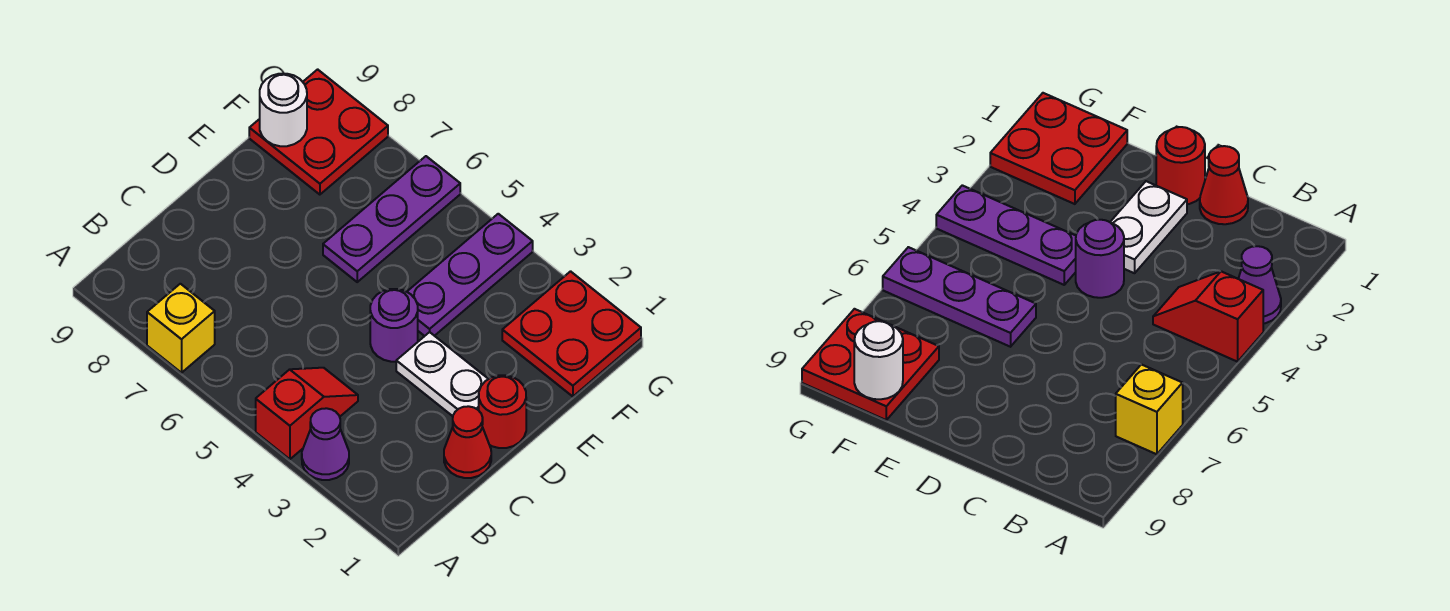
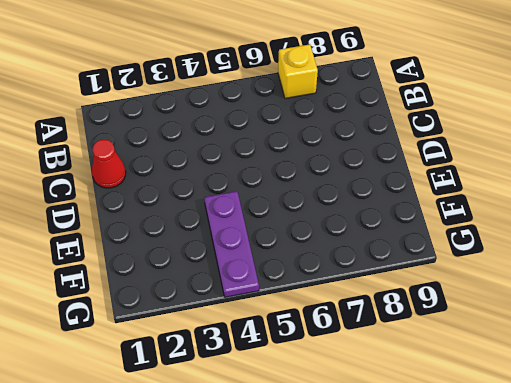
none -> purple 1x1 cone [302,408,349,480]
none -> red 1x2 slope [256,368,358,459]
none -> red 1x1 round brick [479,375,526,448]

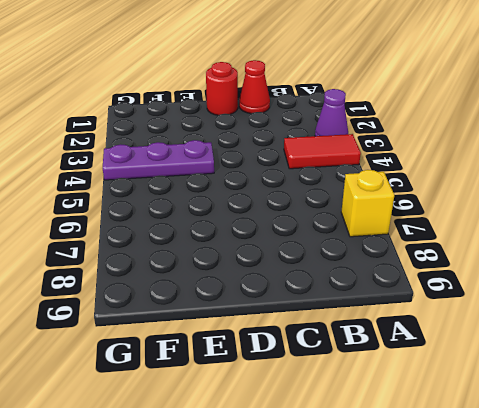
red 1x2 tile [284,134,361,169] -> red 1x2 slope [256,368,358,459]
none -> white 1x2 plate [396,332,488,416]
none -> purple 1x1 round brick [370,289,418,362]
none -> purple 1x3 plate [323,156,460,282]

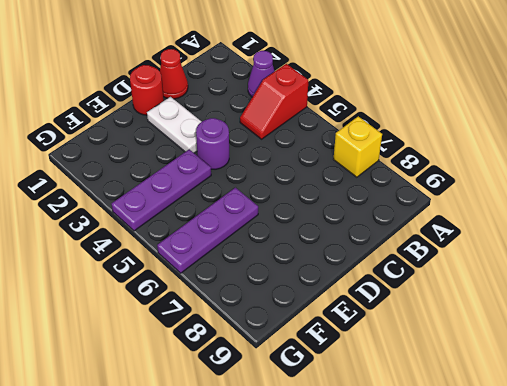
none -> red 2x2 plate [502,271,641,396]
none -> red 2x2 plate [249,69,388,195]
none -> white 1x1 round brick [260,74,307,146]

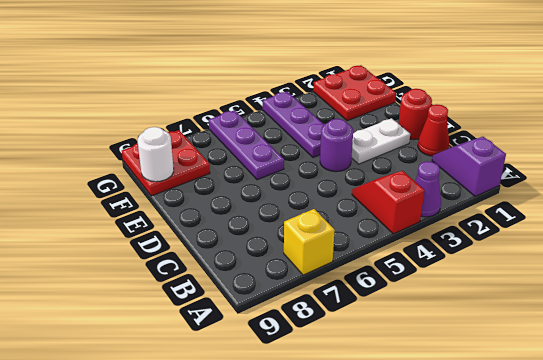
purple 1x2 slope [432,137,506,196] -> none

